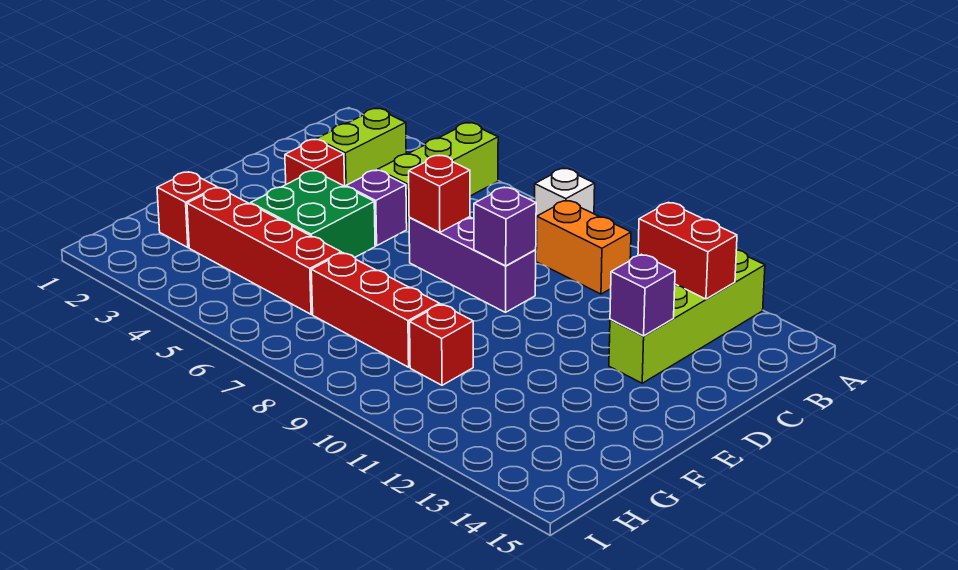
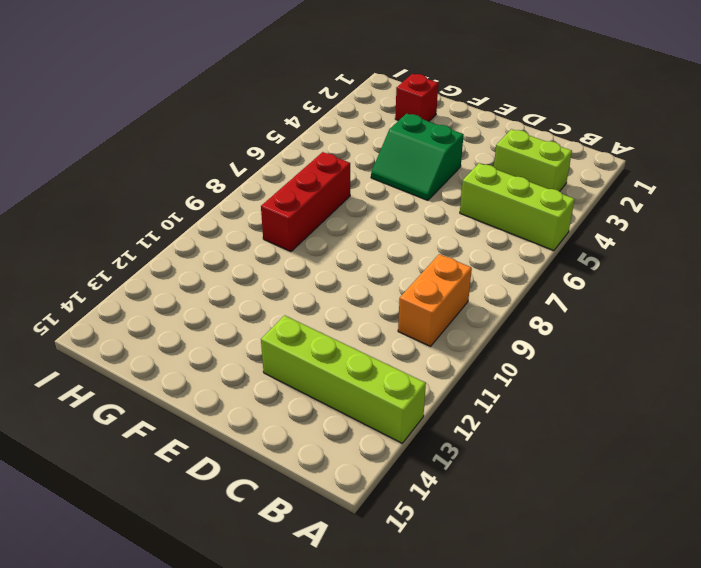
green 2x2 slope [371,114,464,201] -> green 2x2 brick [251,171,375,258]
none -> white 1x1 brick [534,168,595,230]
none -> red 1x1 brick [285,140,345,186]
none -> purple 1x1 brick [346,170,407,246]

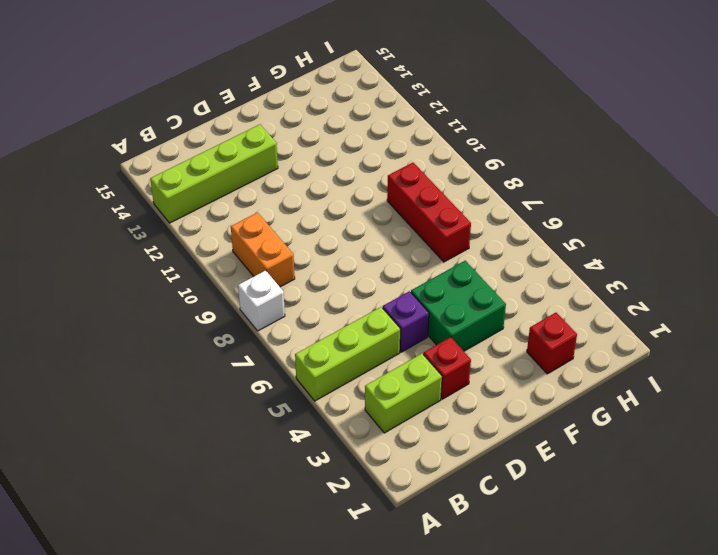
none -> purple 1x3 brick [409,217,536,312]
none -> red 1x4 brick [187,188,341,314]
none -> red 1x1 brick [410,304,473,385]

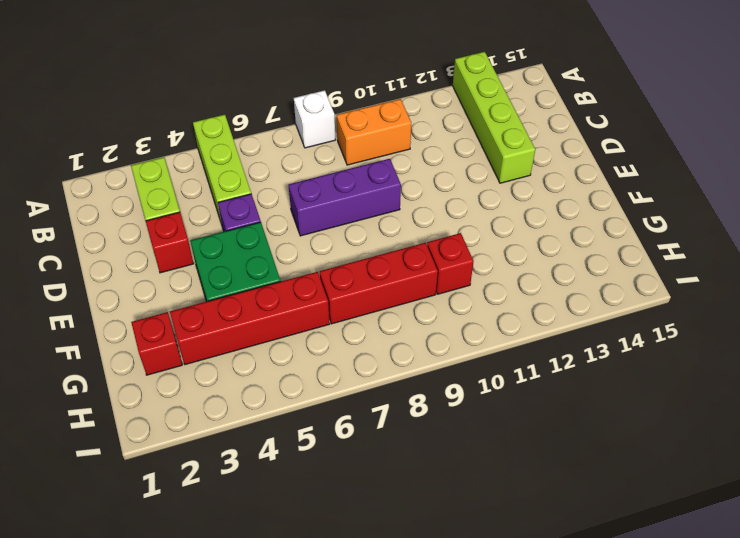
none -> red 1x2 brick [638,202,737,299]
none -> red 1x1 brick [409,155,470,232]
none -> purple 1x1 brick [474,187,536,266]

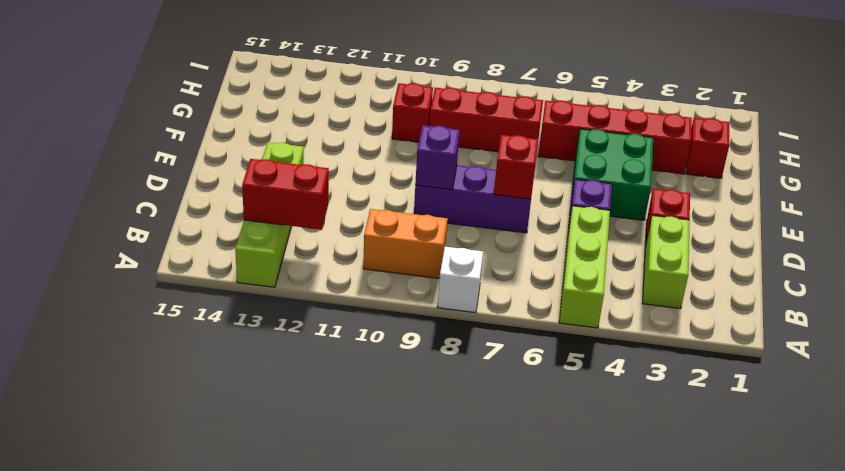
none -> purple 1x1 brick [610,254,675,336]

